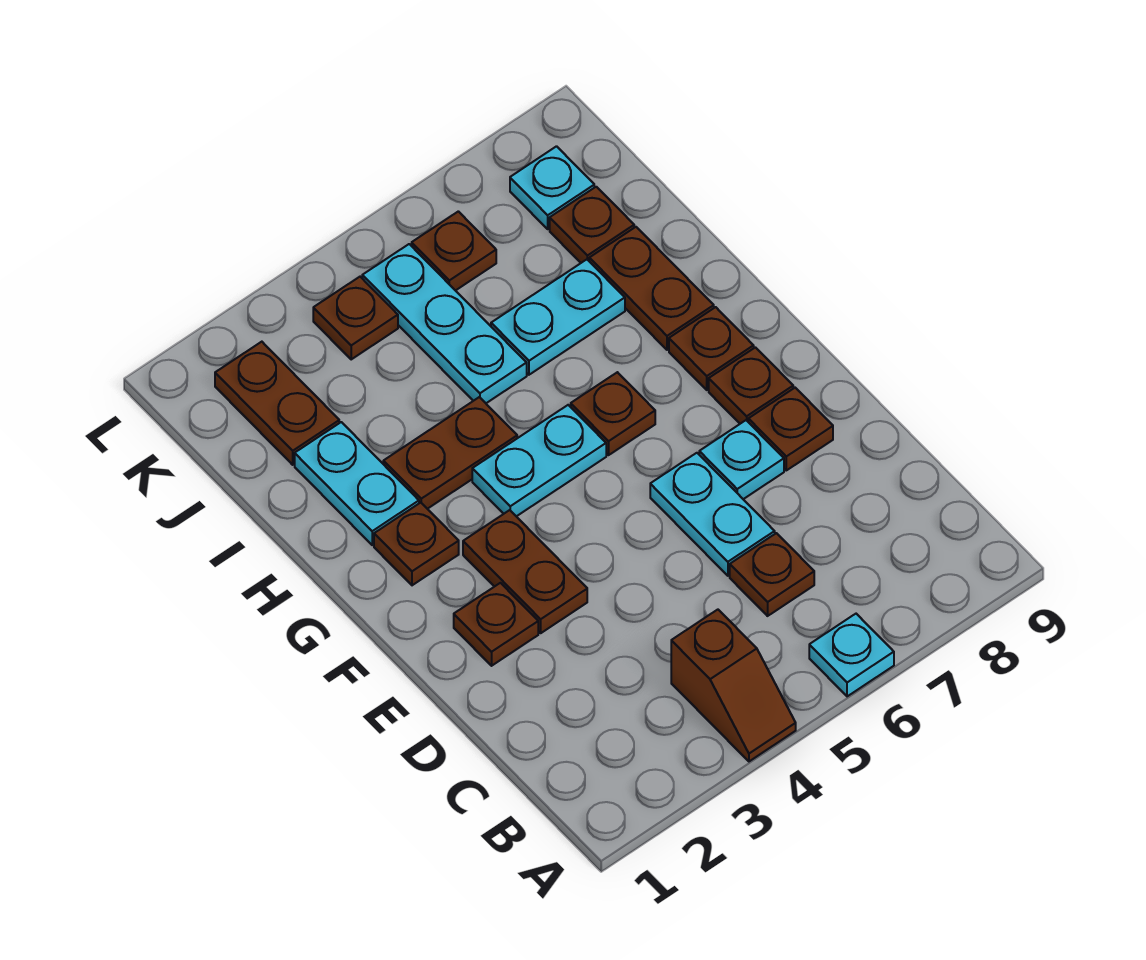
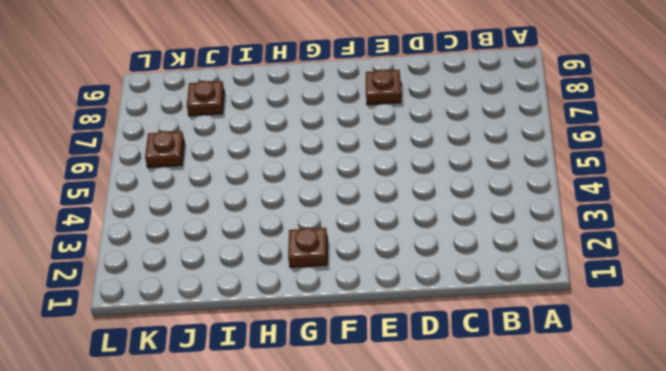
none -> brown 1x2 slope [671,610,796,761]
none -> cyan 1x1 plate [809,614,894,696]
none -> brown 1x1 plate [730,533,814,616]

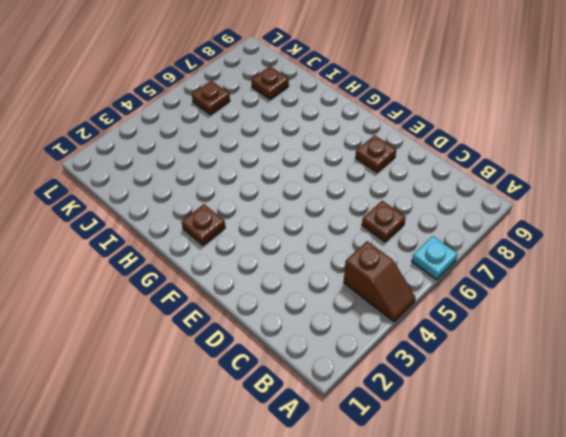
none -> cyan 1x2 plate [650,453,775,576]
none -> brown 1x1 plate [454,583,538,666]
none -> brown 1x2 plate [463,510,587,633]

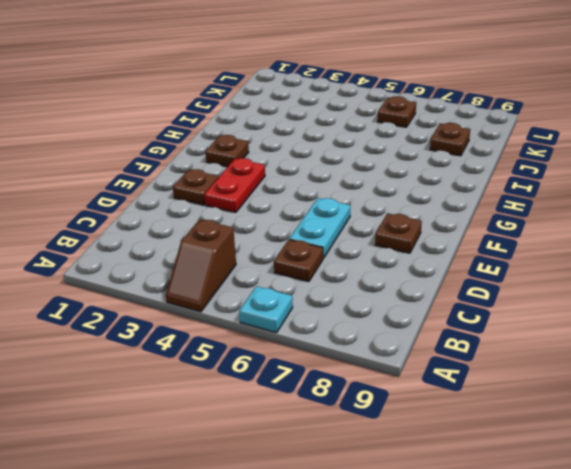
red 1x2 plate [204,158,265,212] -> brown 1x2 plate [463,510,587,633]
none -> cyan 1x1 plate [699,420,784,499]
none -> brown 1x1 plate [709,347,793,424]
none -> cyan 1x2 plate [472,405,606,516]

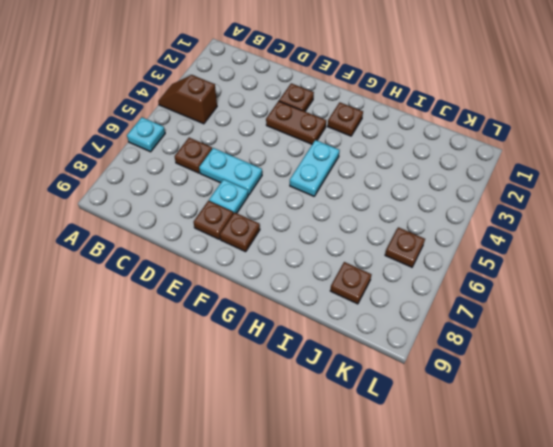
none -> brown 1x1 plate [571,372,655,455]
none -> brown 1x1 plate [669,307,754,390]
none -> cyan 1x2 plate [295,422,419,545]

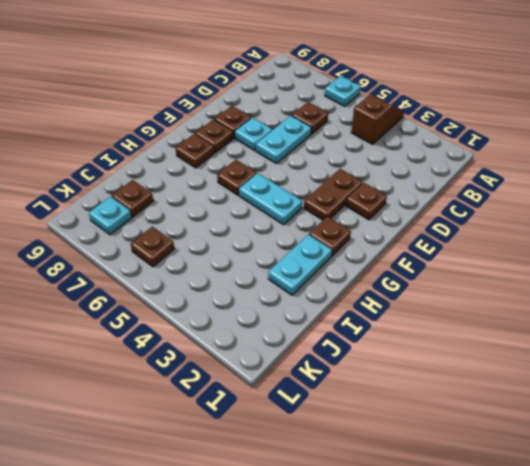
none -> brown 1x2 plate [383,397,517,509]
none -> brown 1x2 plate [589,227,714,350]
none -> cyan 1x3 plate [362,244,527,403]

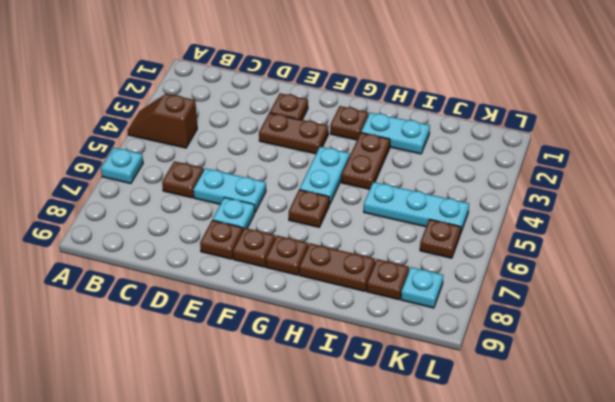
none -> cyan 1x2 plate [491,260,625,375]
none -> brown 1x2 plate [215,342,339,465]
none -> brown 1x1 plate [313,277,398,359]

